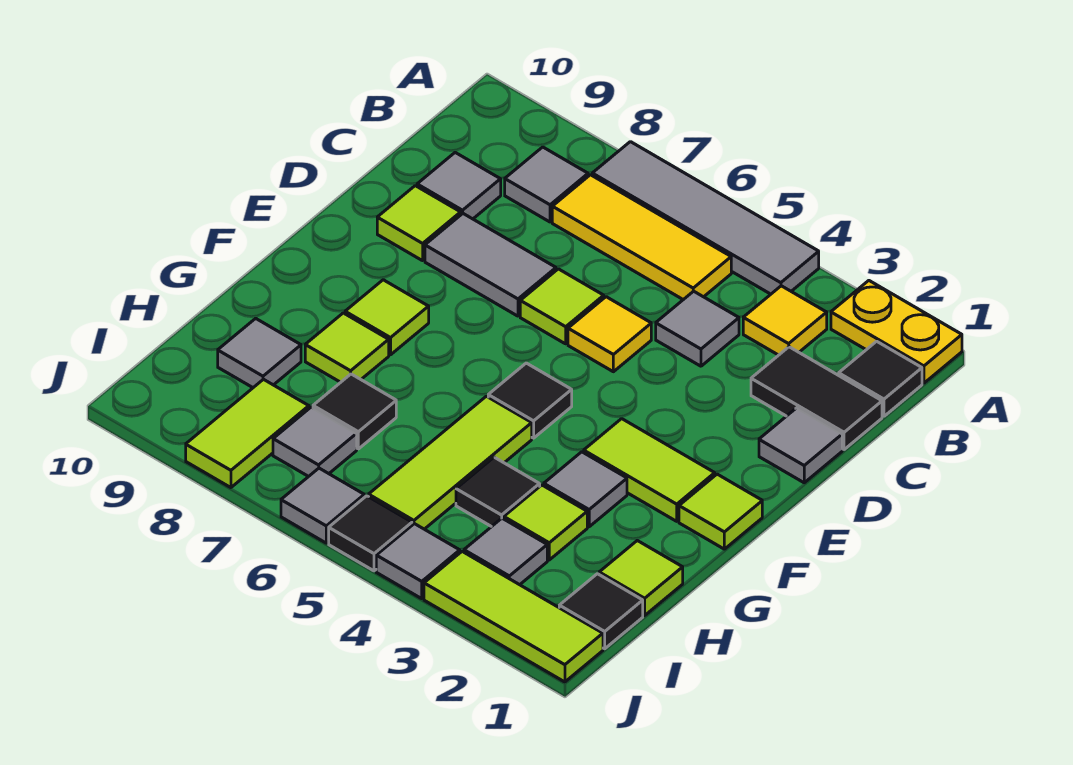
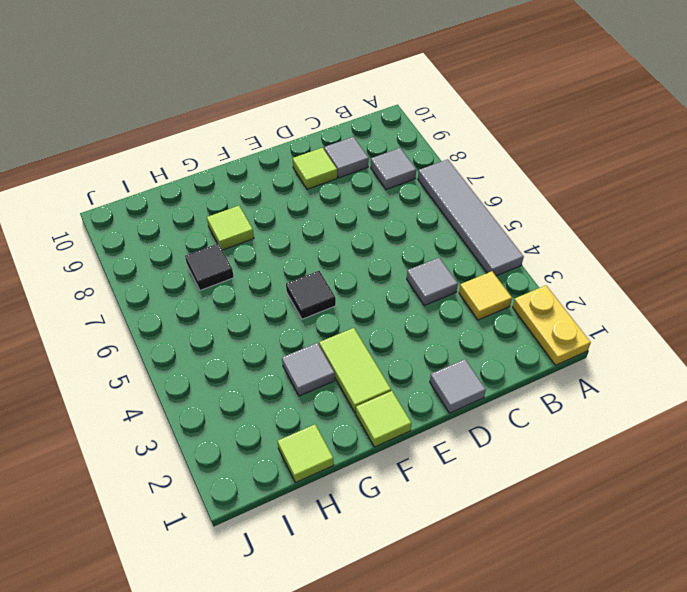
none -> black 1x1 tile [839,341,922,416]
none -> yellow 1x3 tile [552,175,731,300]
none -> black 1x2 tile [751,347,882,450]
none -> yellow 1x1 tile [568,297,651,372]

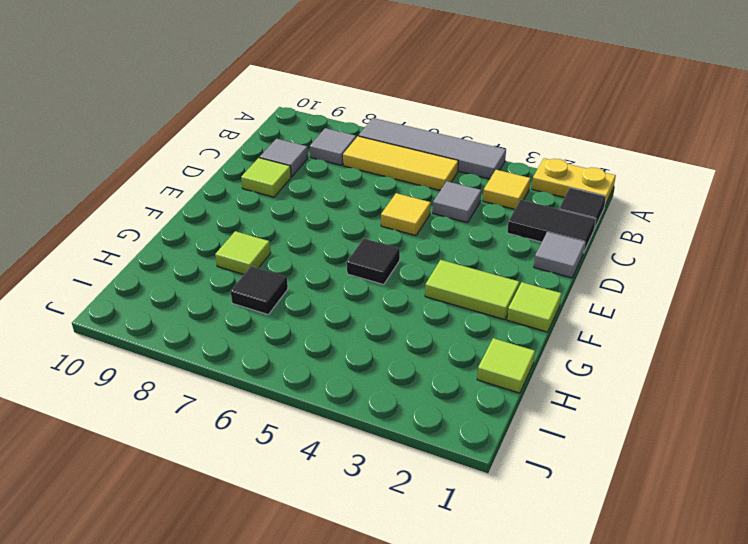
none -> lime 1x1 tile [520,269,604,344]
none -> grey 1x2 tile [425,214,556,316]
none -> lime 1x1 tile [345,280,429,355]
none -> grey 1x1 tile [544,452,627,527]

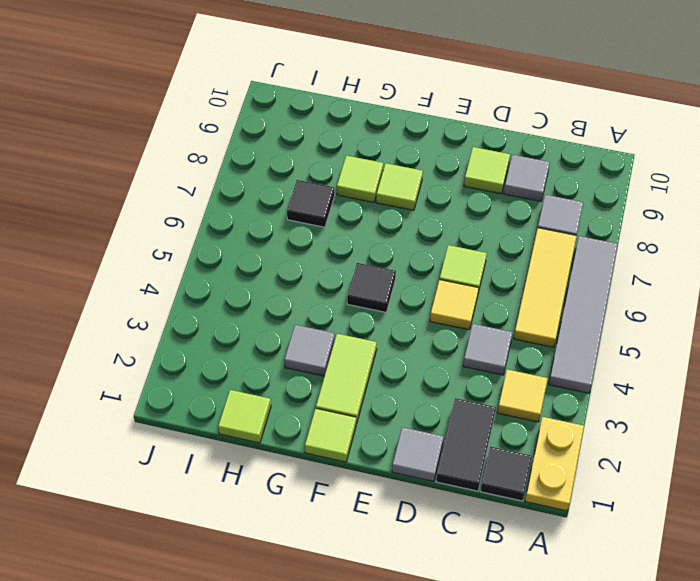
none -> grey 1x2 tile [425,214,556,316]
none -> lime 1x3 tile [369,396,532,529]
none -> lime 1x1 tile [504,485,587,560]
none -> black 1x1 tile [456,457,540,527]

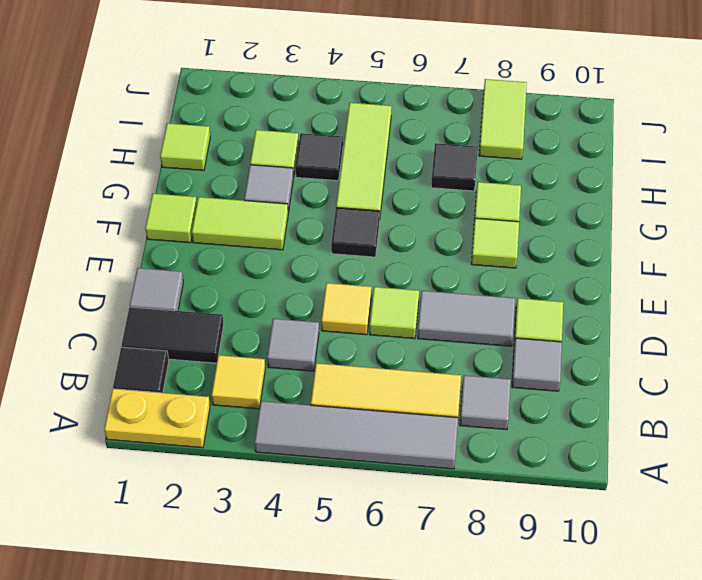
none -> grey 1x1 tile [218,318,301,388]
none -> black 1x1 tile [559,574,643,649]
none -> grey 1x1 tile [464,518,547,585]
none -> grey 1x1 tile [273,407,357,477]

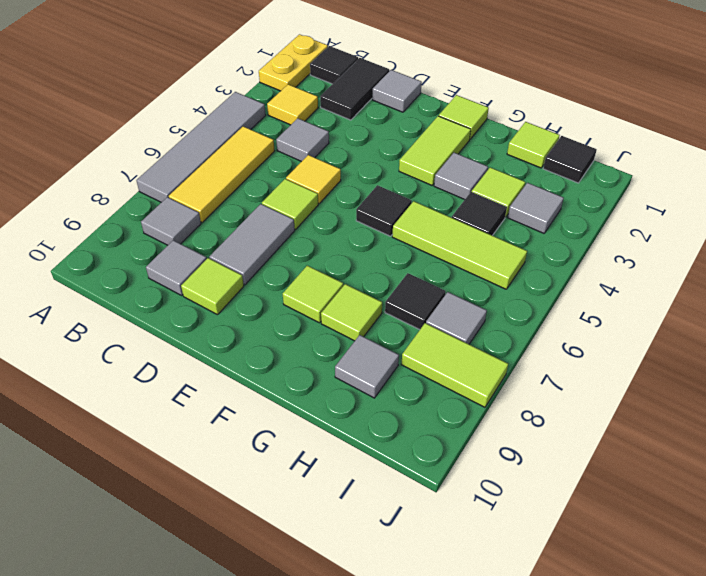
none -> lime 1x3 tile [424,552,603,682]
none -> grey 1x1 tile [376,524,460,599]
none -> black 1x1 tile [329,496,412,571]
none -> grey 1x1 tile [281,468,364,543]

